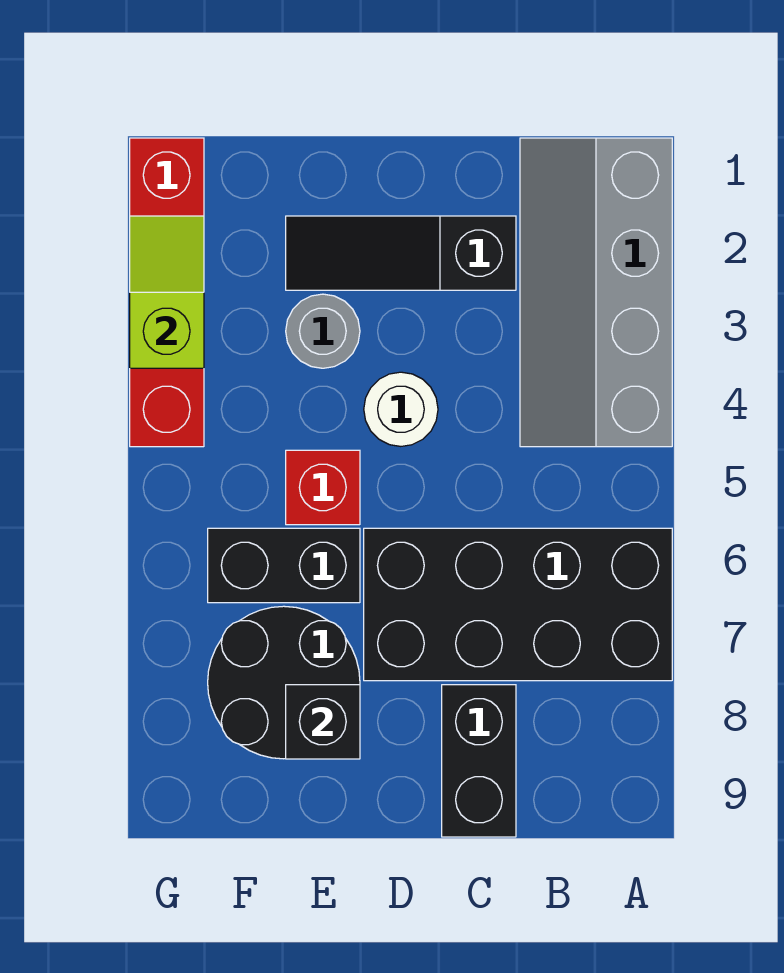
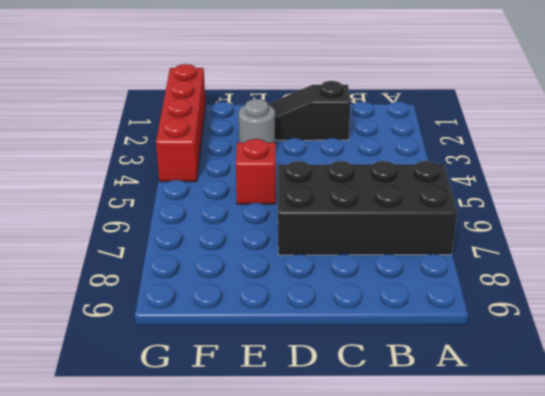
none -> grey 2x4 slope [520,138,672,447]
none -> black 1x2 brick [442,685,516,837]
none -> white 1x1 round brick [364,372,438,446]

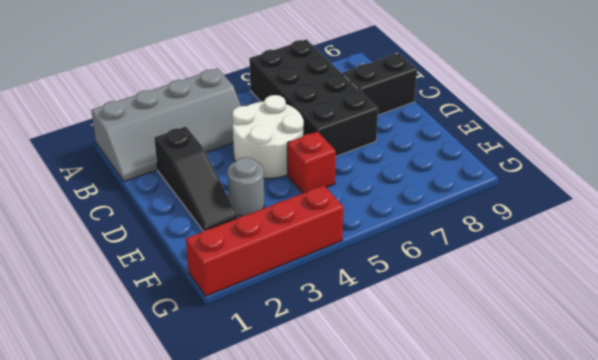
white 2x2 round brick [232,95,304,178] -> white 1x1 round brick [364,372,438,446]
none -> black 1x2 brick [208,528,360,603]
none -> black 2x2 round brick [208,606,360,759]
none -> black 1x1 brick [286,685,360,759]

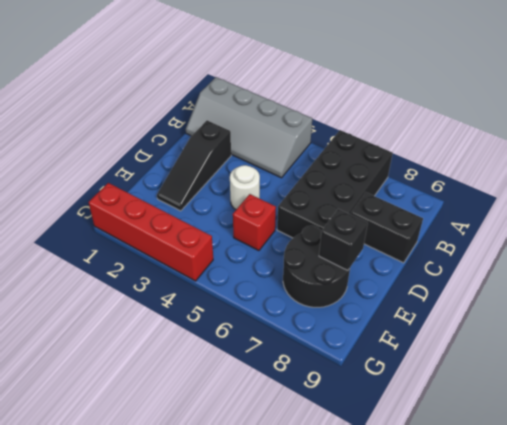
none -> grey 1x1 round brick [286,294,360,368]
none -> black 1x2 brick [208,528,360,603]
none -> lime 1x2 slope [130,216,204,368]

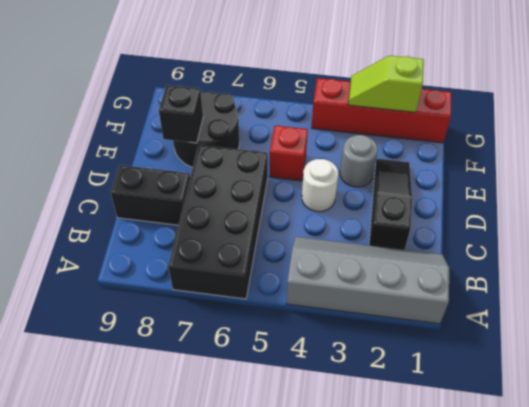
lime 1x2 slope [348,56,424,112] -> lime 1x2 slope turned to [130,216,204,368]
none -> black 1x2 brick [208,528,360,603]

